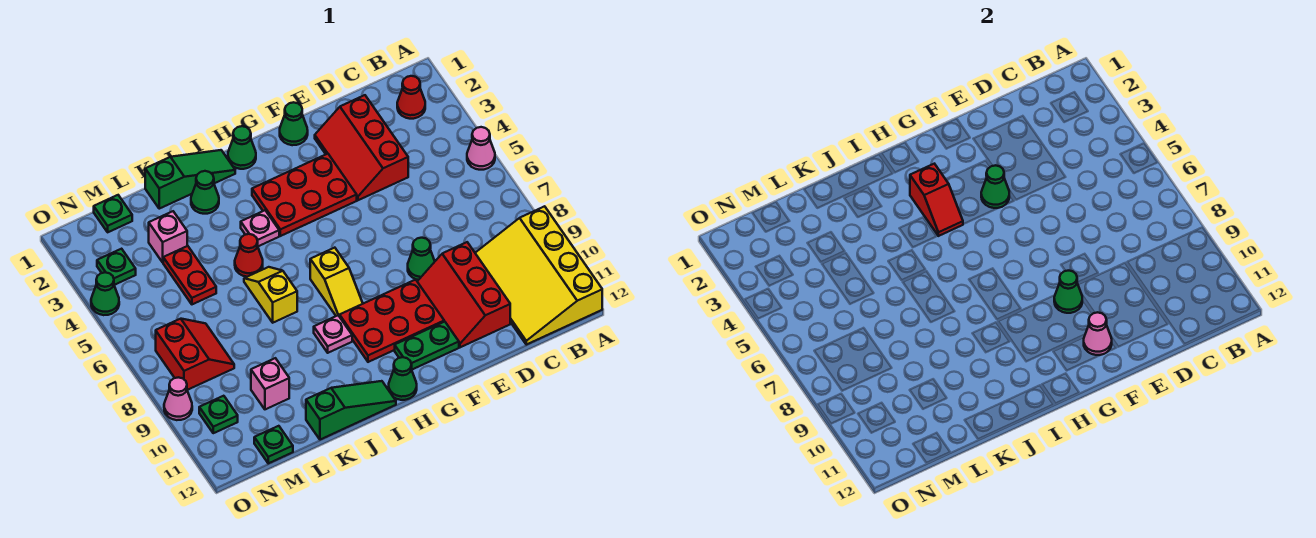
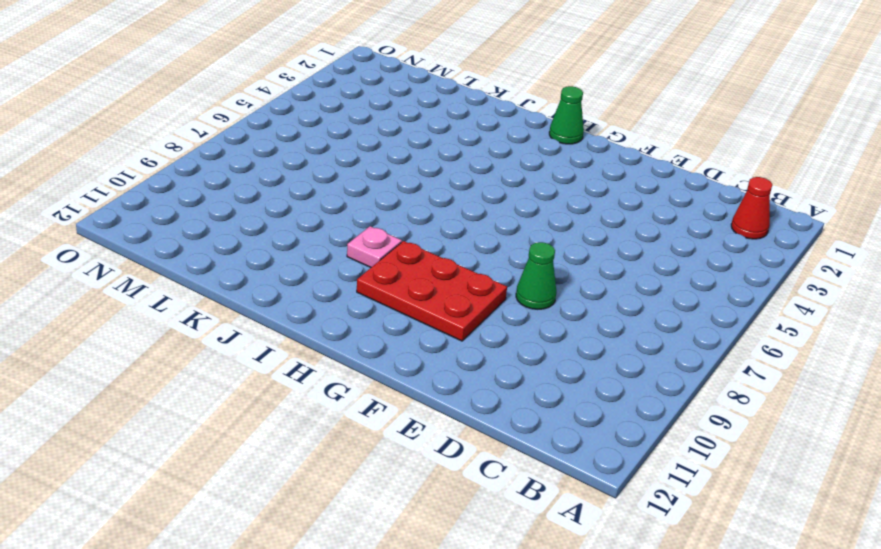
none -> pink 1x1 cone [467,127,495,170]
none -> yellow 3x4 slope [475,206,602,345]
none -> red 2x3 slope [315,95,408,200]
none -> red 2x3 slope [417,242,510,347]

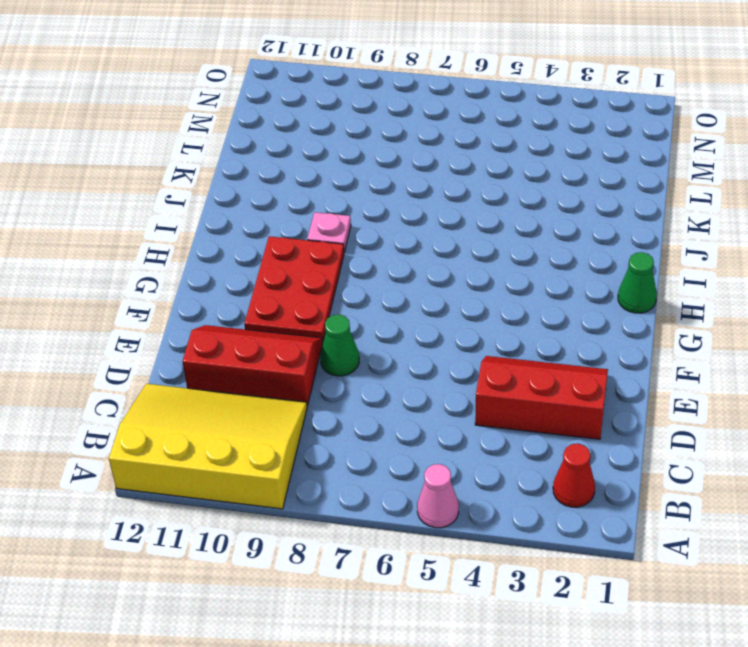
none -> green 1x1 cone [280,102,308,145]
none -> red 2x3 plate [252,154,357,236]
none -> green 1x2 plate [395,322,459,370]
none -> yellow 1x2 slope [310,248,363,316]

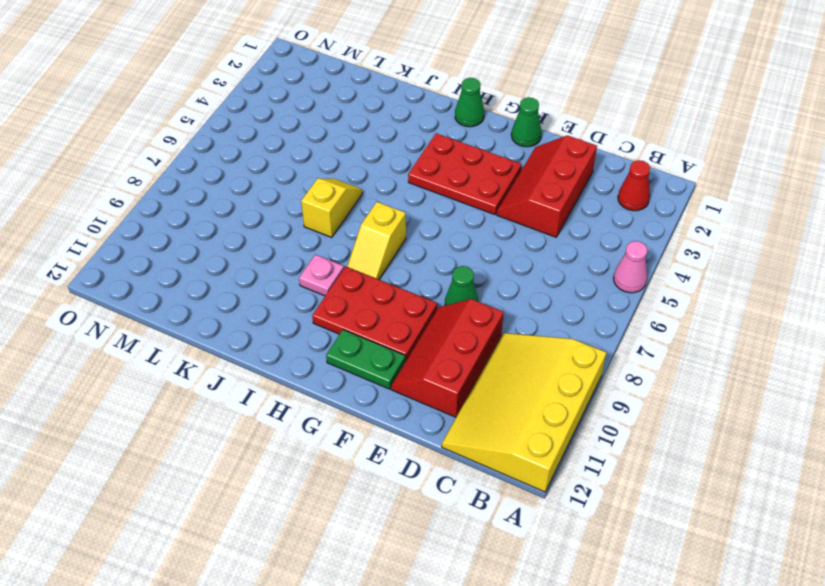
none -> green 1x1 cone [389,357,417,400]
none -> green 1x3 slope [145,150,235,209]
none -> pink 1x1 plate [241,210,279,246]
none -> green 1x3 slope [306,381,396,440]

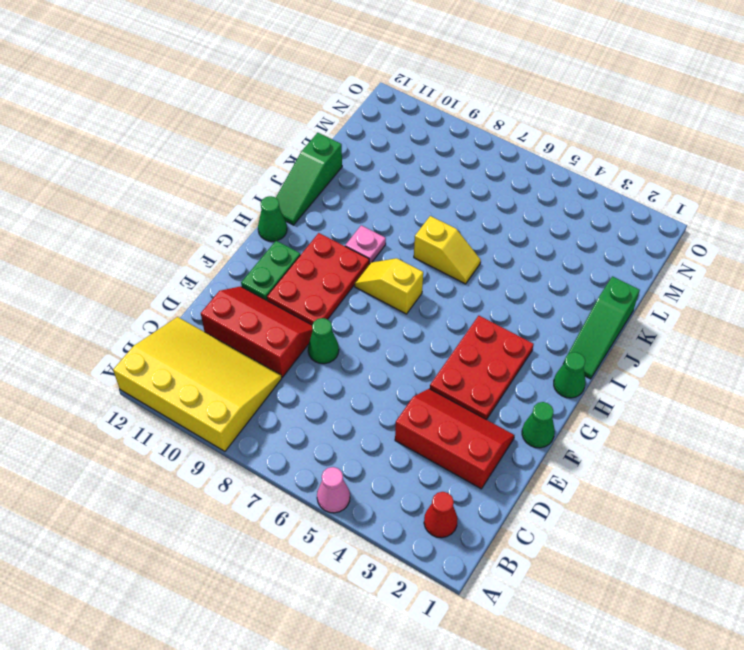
none -> pink 1x1 plate [241,210,279,246]
none -> green 1x1 cone [191,171,219,214]
none -> red 1x1 cone [235,234,263,277]
none -> pink 1x1 brick [149,211,187,262]

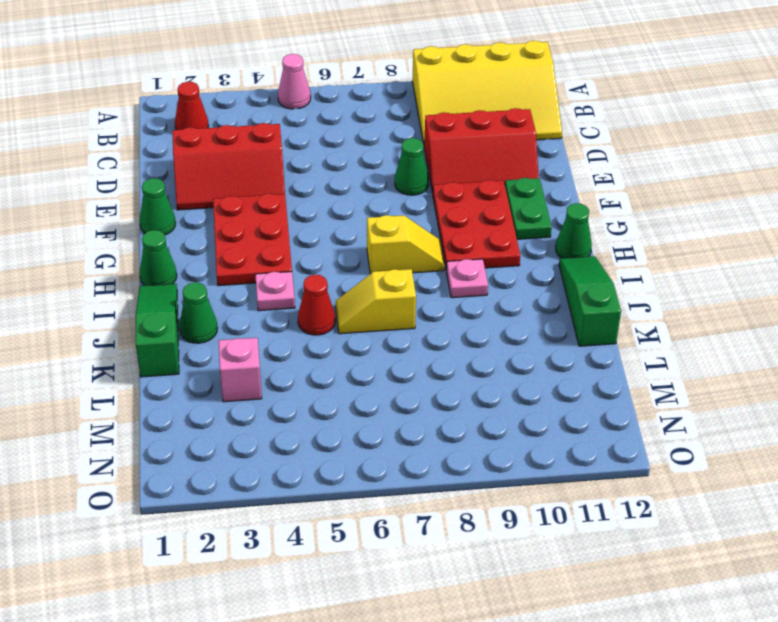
none -> red 1x2 plate [163,246,216,304]
none -> pink 1x1 brick [251,358,289,409]
none -> green 1x1 plate [94,195,132,232]
none -> red 2x2 slope [156,319,234,390]

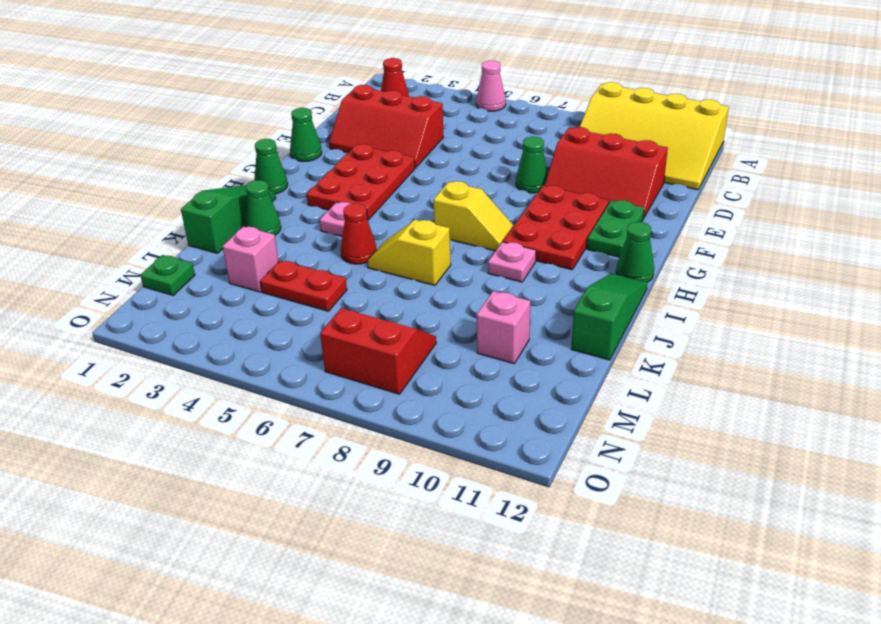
none -> green 1x1 plate [254,426,293,463]
none -> green 1x1 plate [97,249,136,285]
none -> green 1x1 plate [199,396,238,433]
none -> green 1x1 cone [91,272,119,315]

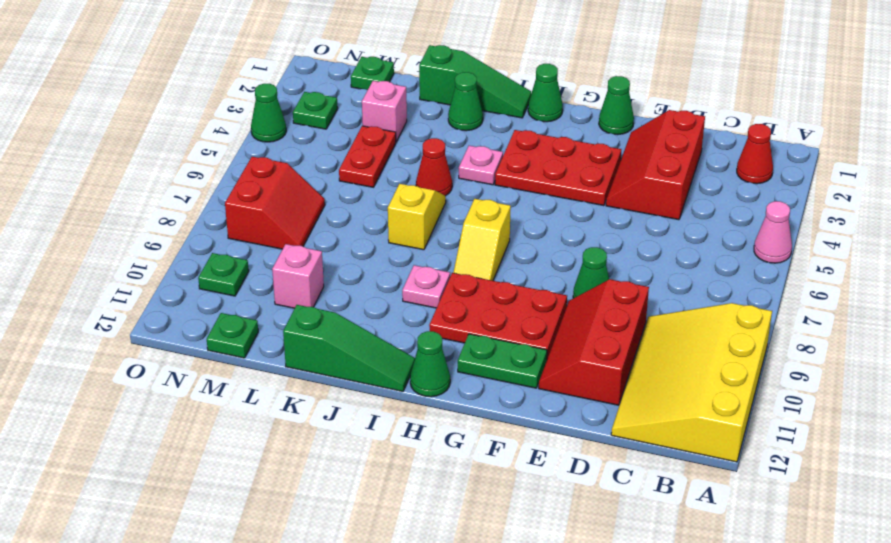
none -> pink 1x1 cone [164,377,192,420]
none -> green 1x1 cone [981,165,1009,208]
none -> green 1x1 cone [1054,271,1082,313]
none -> pink 1x1 cone [1084,312,1112,355]

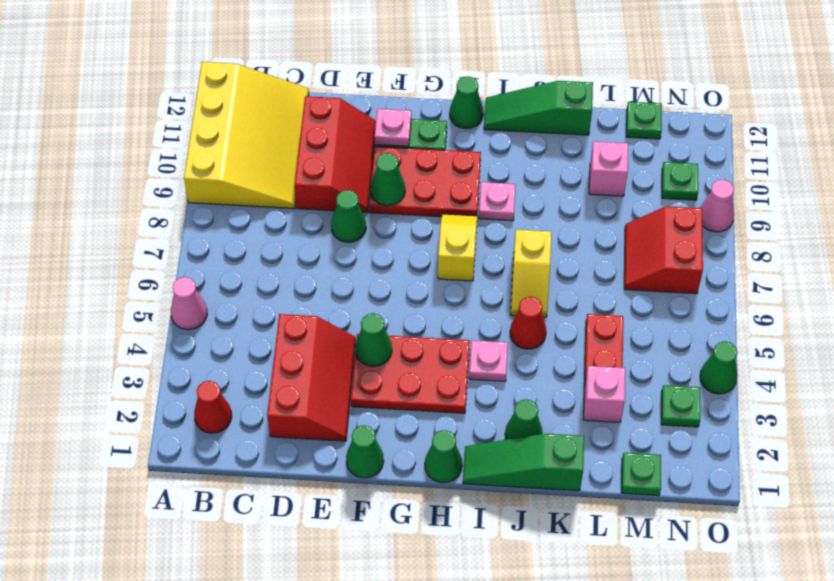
pink 1x1 plate [375,109,411,146] -> pink 1x1 cone [1084,312,1112,355]
none -> red 1x2 slope [910,164,963,236]

